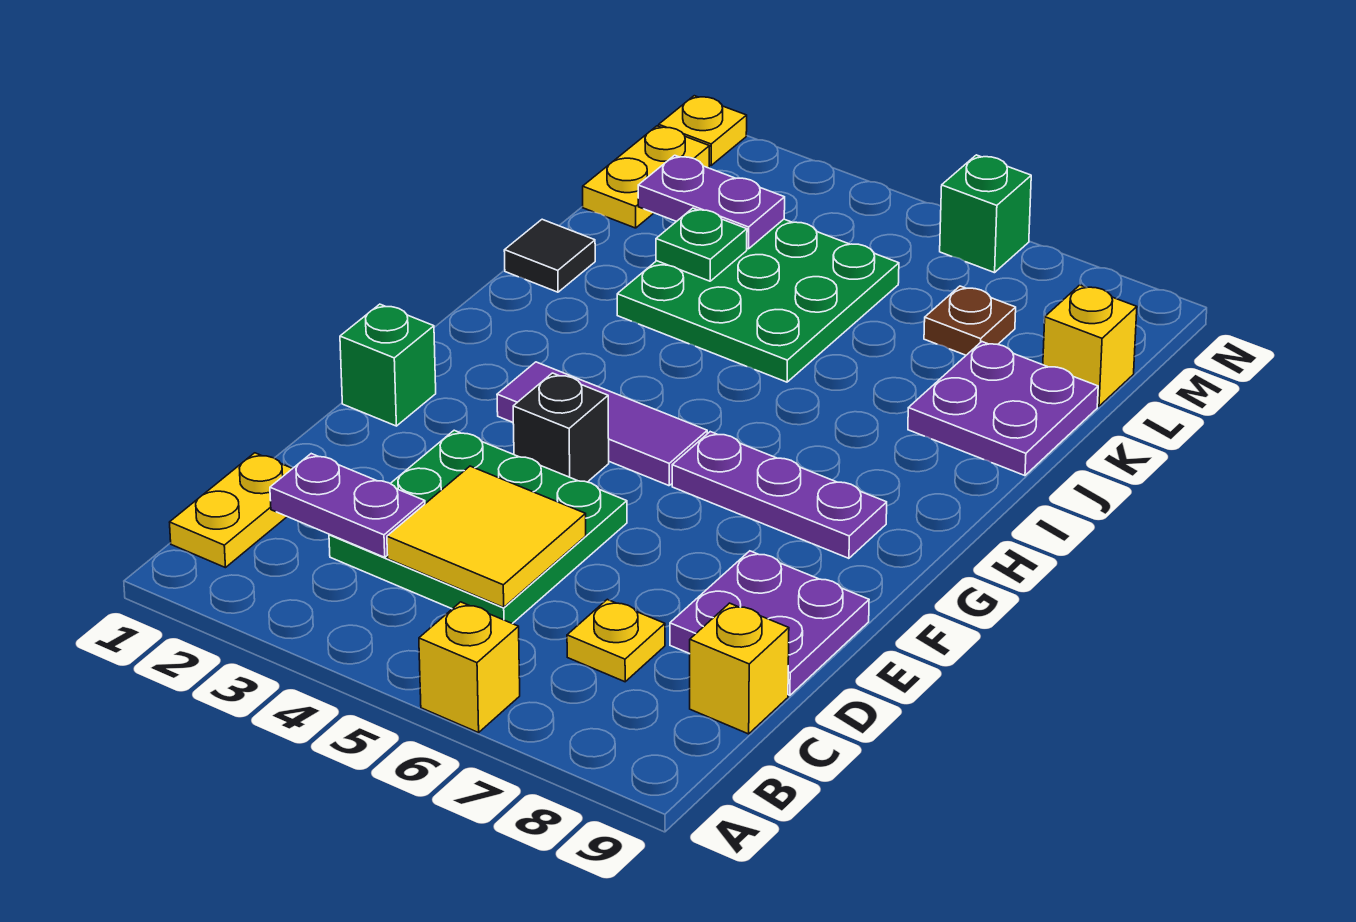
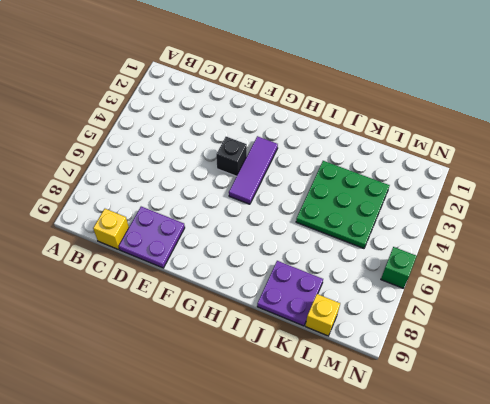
none -> yellow 1x1 brick [419,602,520,733]
none -> yellow 1x2 plate [170,453,293,568]
none -> green 3x3 plate [329,430,627,624]

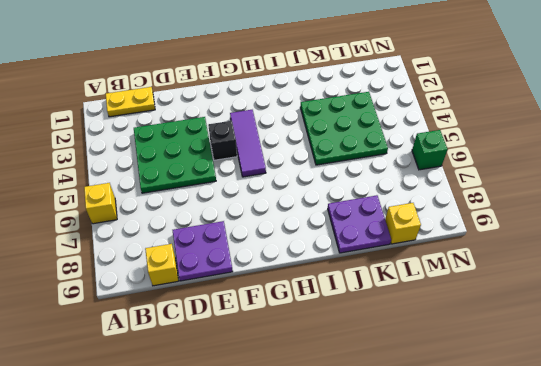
none -> yellow 1x1 plate [567,599,665,682]
none -> green 1x1 brick [340,304,436,426]
none -> purple 1x3 plate [672,432,887,558]

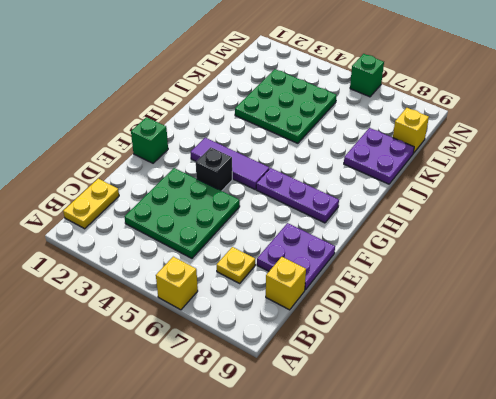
none -> black 1x1 tile [504,219,595,292]
none -> yellow 1x2 plate [583,126,710,228]
none -> brown 1x1 plate [924,286,1016,355]

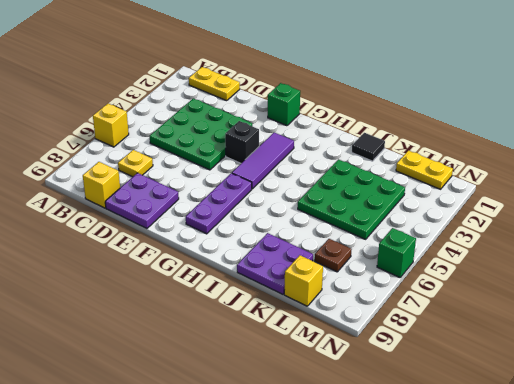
none -> yellow 1x1 plate [659,96,747,165]
none -> purple 1x2 plate [270,454,425,557]
none -> yellow 2x2 tile [387,466,586,607]

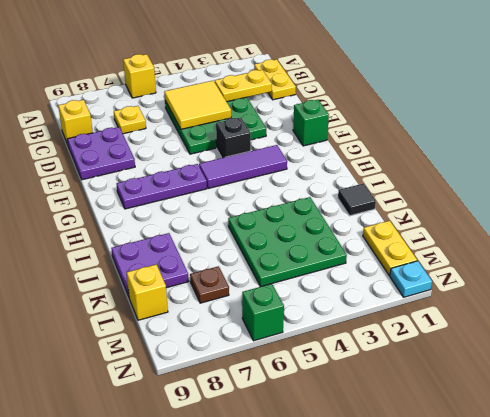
yellow 1x2 plate [215,70,272,102] -> purple 1x2 plate [270,454,425,557]
cyan 1x1 plate [390,261,432,297] -> yellow 1x1 plate [659,96,747,165]
none -> green 1x1 plate [656,208,747,281]
none -> purple 1x2 plate [638,155,785,249]

